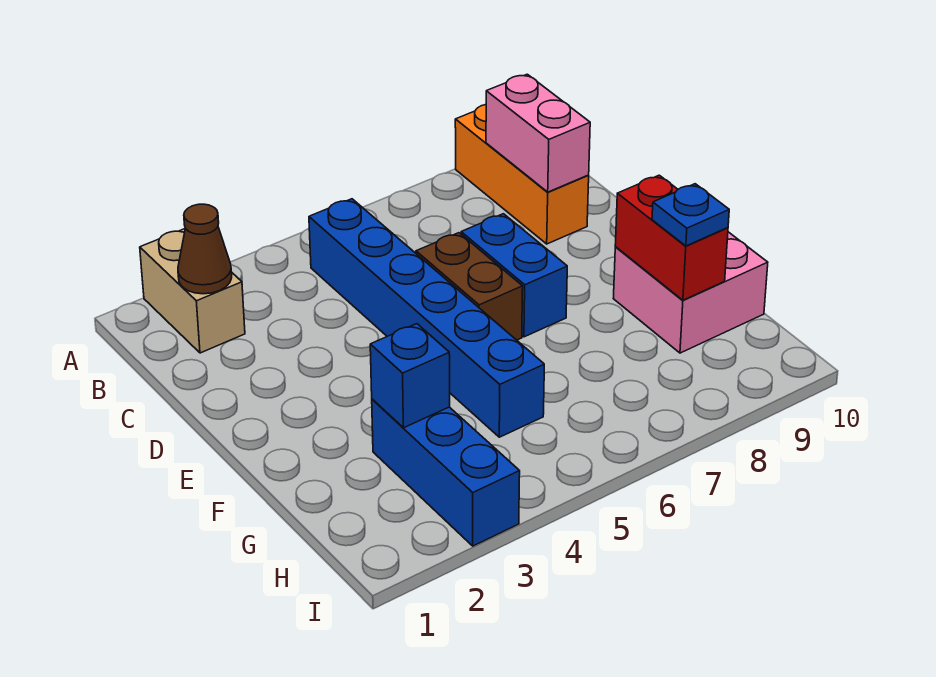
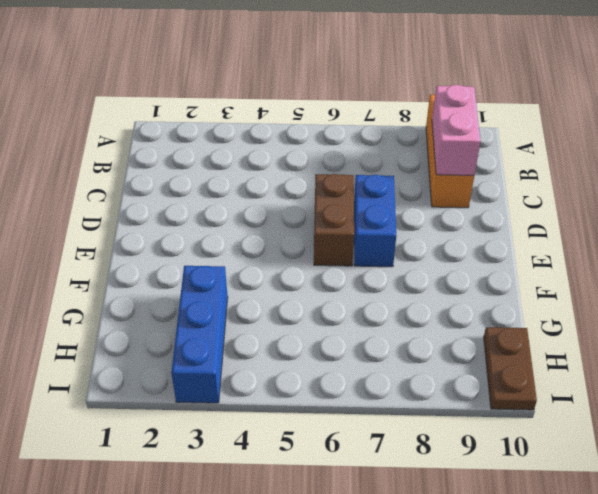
brown 1x2 plate [484,327,537,410] -> none
none -> tan 1x2 brick [140,229,245,353]
none -> blue 1x6 brick [309,199,544,437]
none -> pink 2x2 brick [613,232,768,353]

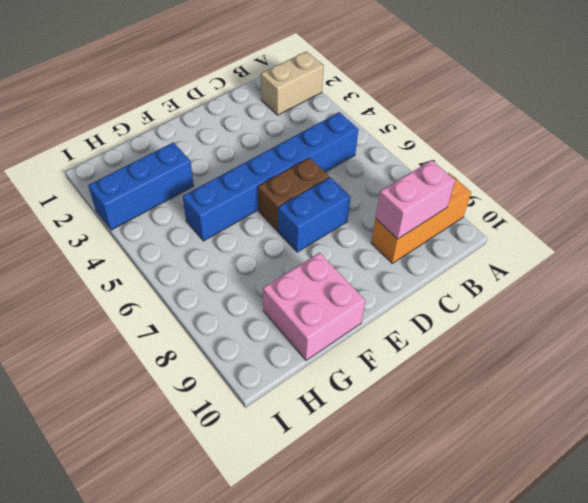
none -> brown 1x1 cone [178,204,232,294]
none -> red 1x2 brick [615,175,728,300]
none -> blue 1x1 brick [370,324,450,428]

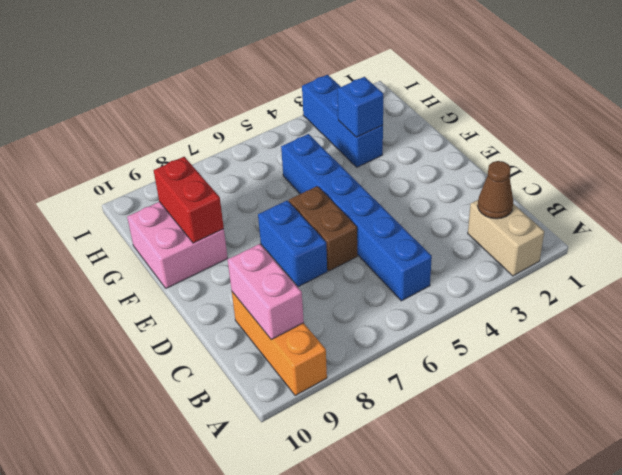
none -> blue 1x1 plate [652,184,729,246]

